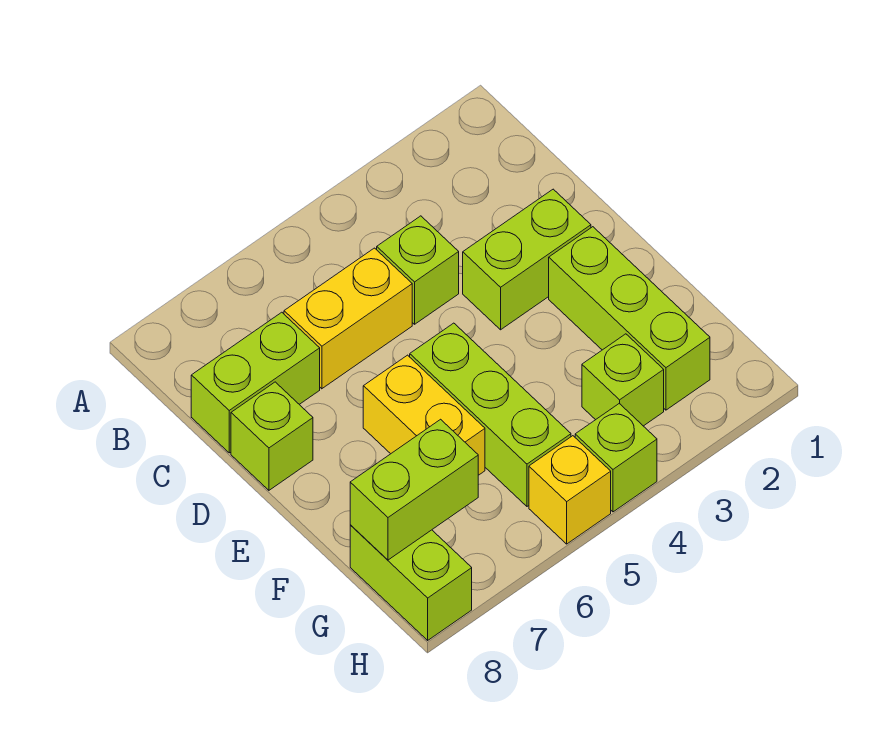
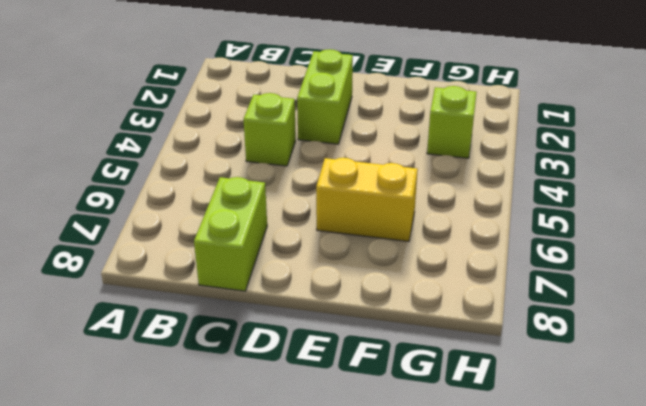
none -> yellow 1x2 brick [284,248,412,389]
none -> lime 1x1 brick [231,382,313,490]
none -> lime 1x3 brick [549,227,710,410]

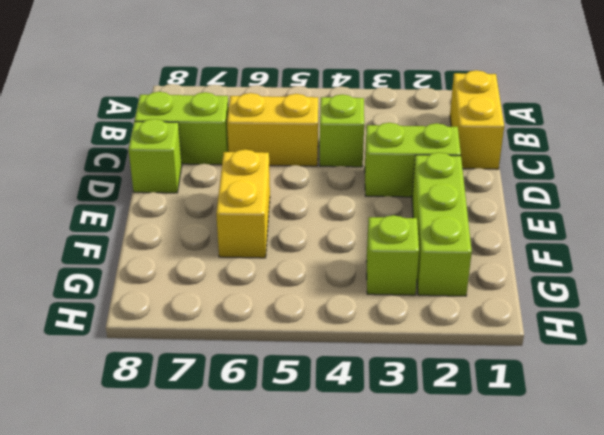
yellow 1x2 brick [450,70,504,169] -> none
none -> lime 1x3 brick [410,323,571,506]
none -> lime 1x2 brick [350,525,472,640]
none -> lime 1x1 brick [575,404,657,512]

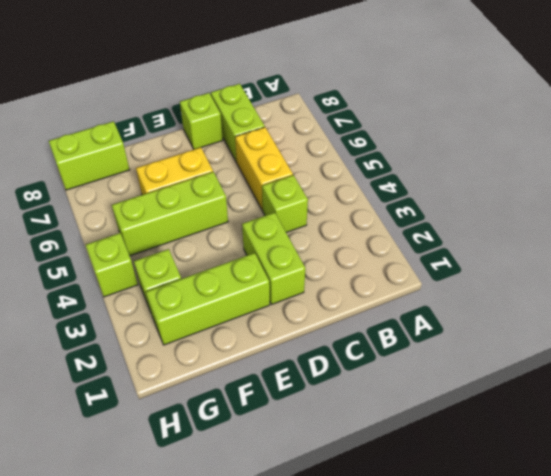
none -> yellow 1x1 brick [529,436,611,544]
none -> lime 1x2 brick [350,419,478,560]

